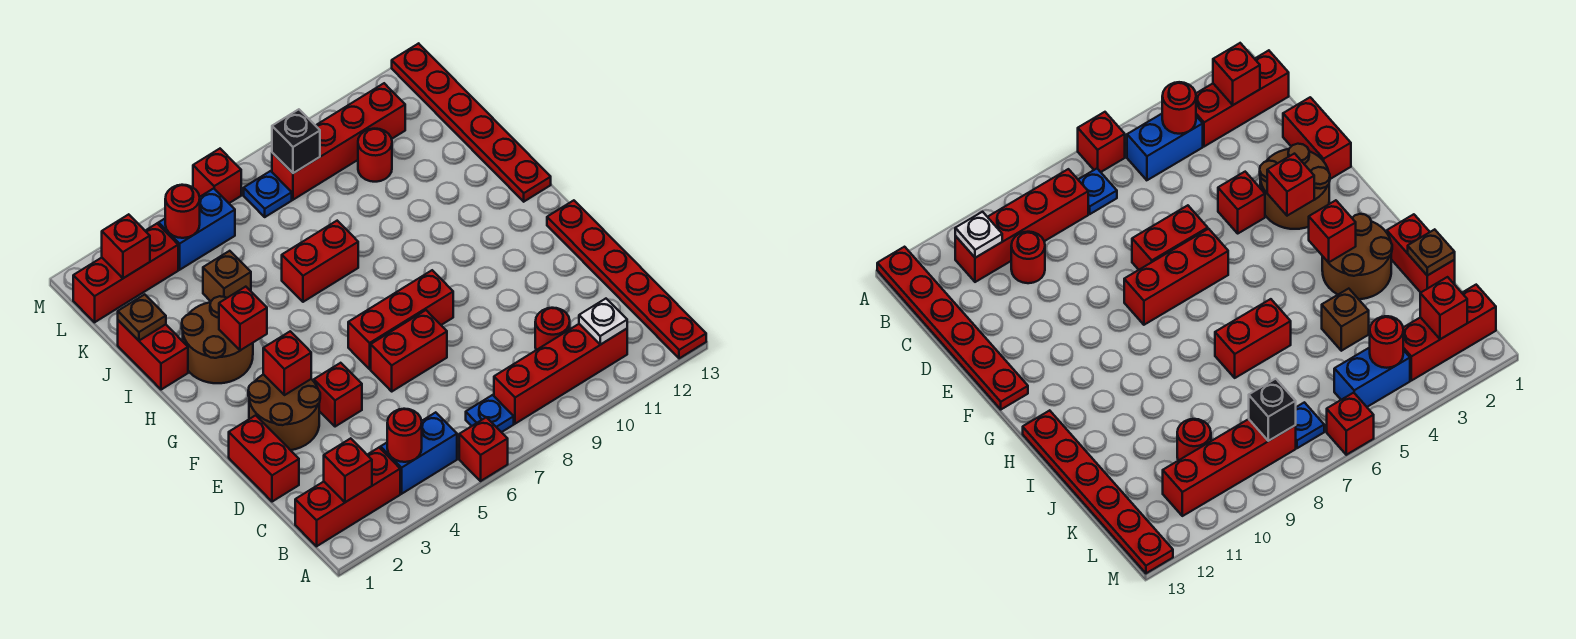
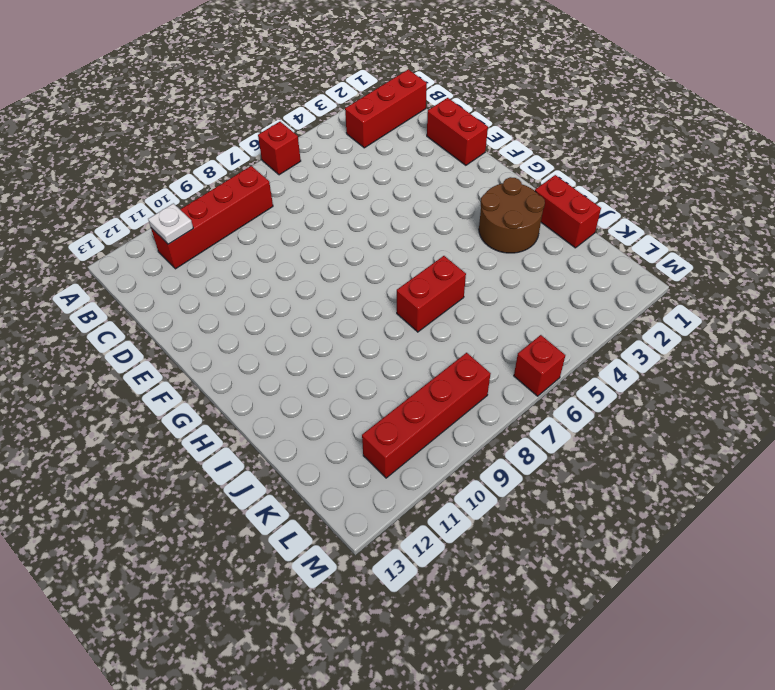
none -> red 1x6 plate [547,200,706,358]
none -> blue 1x2 brick [380,412,457,494]
none -> blue 1x1 plate [466,395,514,432]
none -> red 1x1 round brick [535,308,570,350]

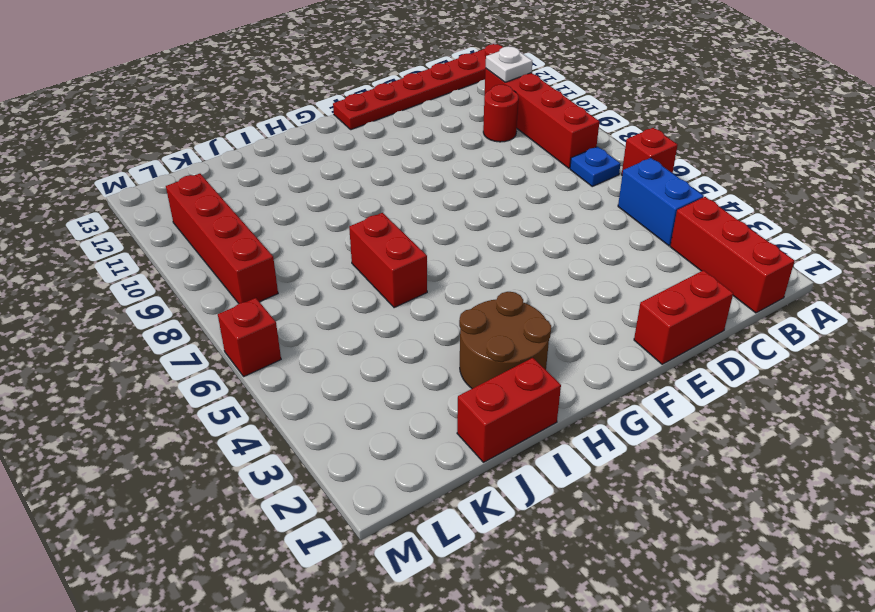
none -> brown 2x2 round brick [248,374,320,450]
none -> red 1x1 brick [314,363,362,427]
none -> red 1x2 brick [371,310,447,391]
none -> red 1x3 brick [348,270,453,369]

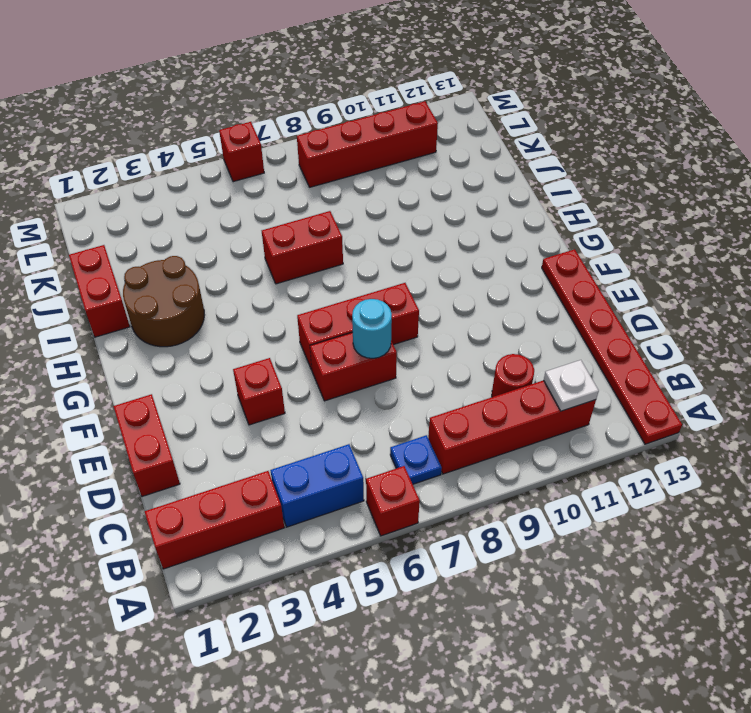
cyan 1x1 round brick [352,299,392,358] -> none
none -> brown 2x2 round brick [248,374,320,450]
none -> red 1x6 plate [392,43,551,202]
none -> brown 1x1 brick [203,251,251,301]
none -> red 1x1 round brick [358,129,392,182]

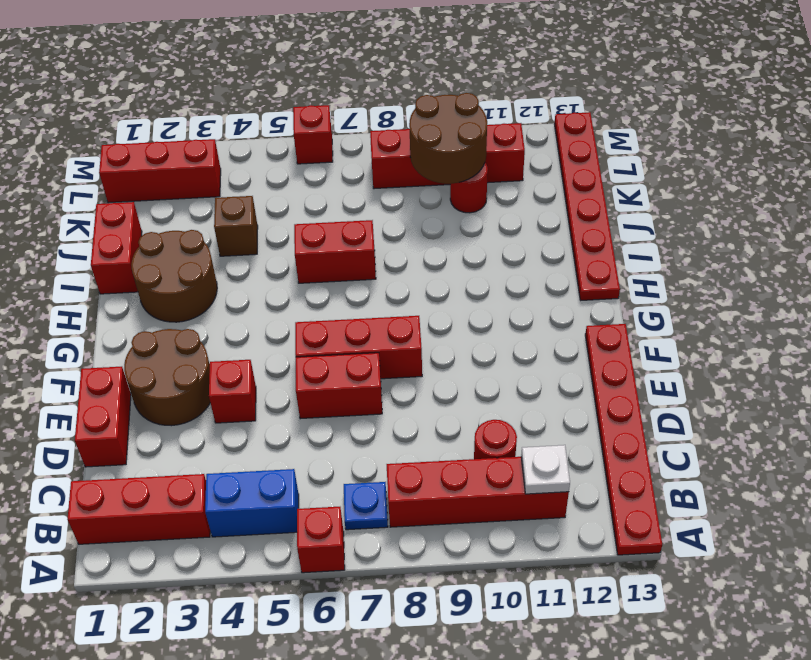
brown 2x2 round brick [409,93,487,184] -> none
none -> blue 1x2 brick [158,188,235,270]
none -> blue 1x1 plate [244,171,292,217]
none -> red 1x1 brick [324,438,372,502]
none -> red 1x1 round brick [387,409,422,462]

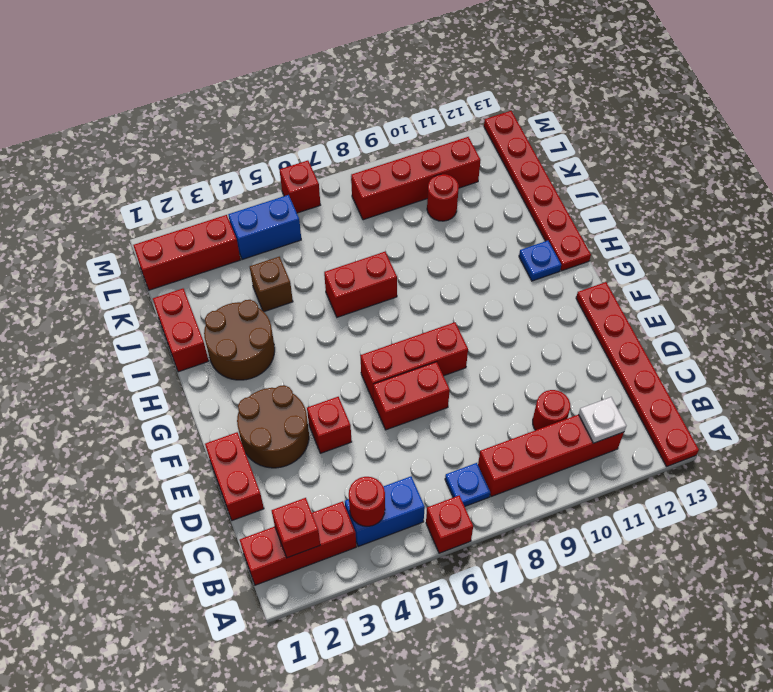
blue 1x1 plate [519,241,561,281] -> blue 1x1 plate moved to [244,171,292,217]
none -> red 1x1 brick [263,331,311,395]
none -> red 1x1 brick [219,287,267,350]
none -> brown 1x1 plate [118,294,166,341]
none -> red 1x1 brick [102,214,150,278]

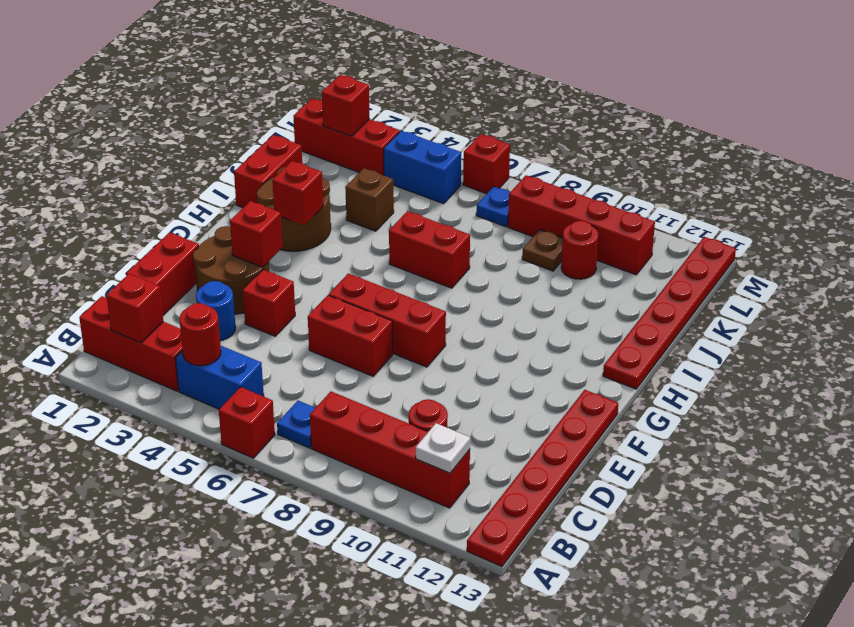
blue 1x1 round brick [196,281,236,341] -> none
brown 1x1 plate [522,229,563,271] -> brown 1x1 plate moved to [118,294,166,341]
none -> red 1x1 round brick [165,185,200,238]
none -> black 1x1 brick [272,109,320,173]

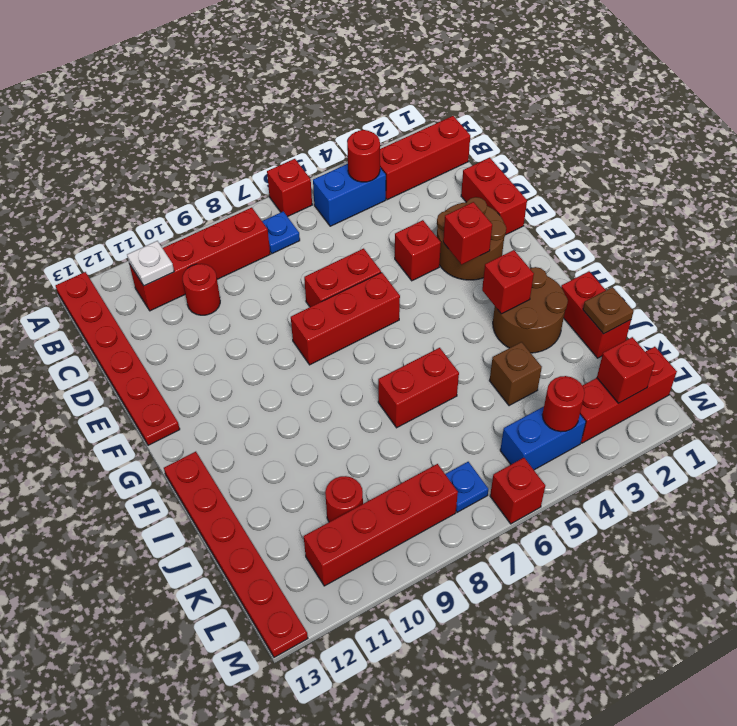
none -> red 1x1 brick [324,438,372,502]
none -> black 1x1 brick [272,109,320,173]

